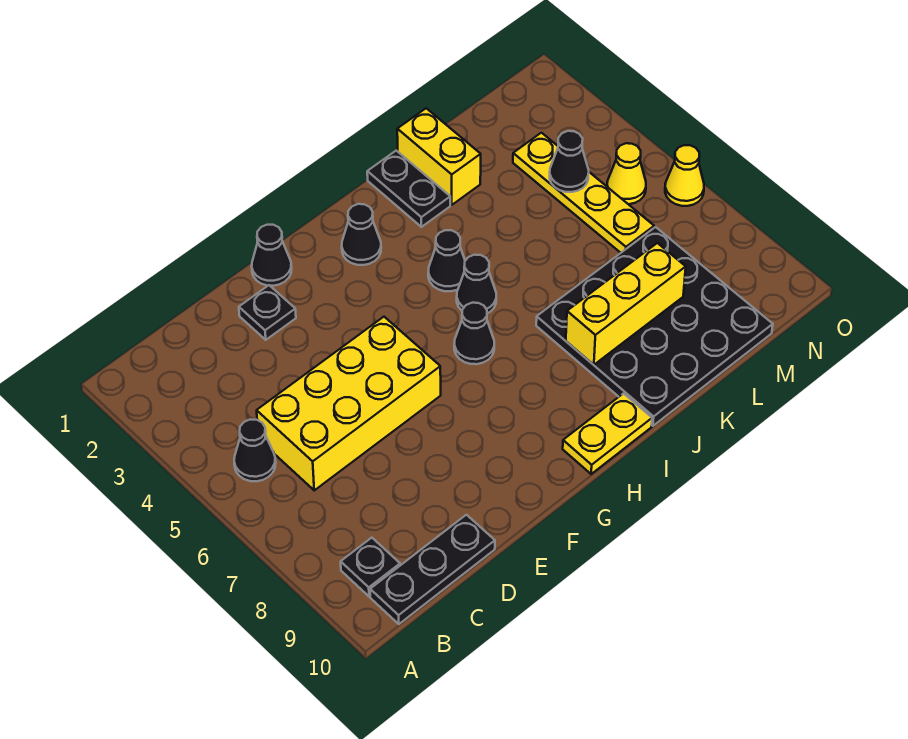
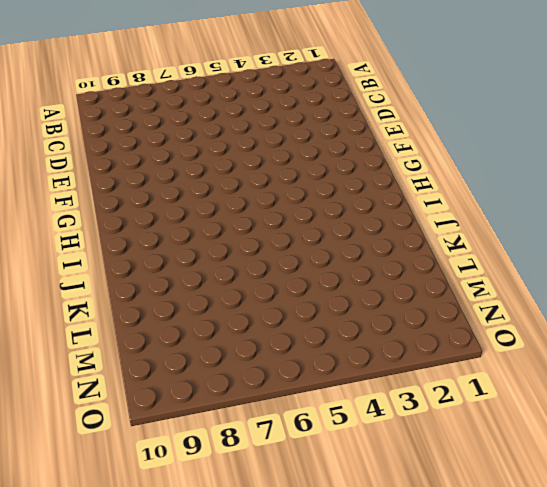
none -> black 1x1 cone [234,420,276,481]
none -> black 1x1 plate [341,538,400,596]
none -> black 1x3 plate [370,515,495,624]

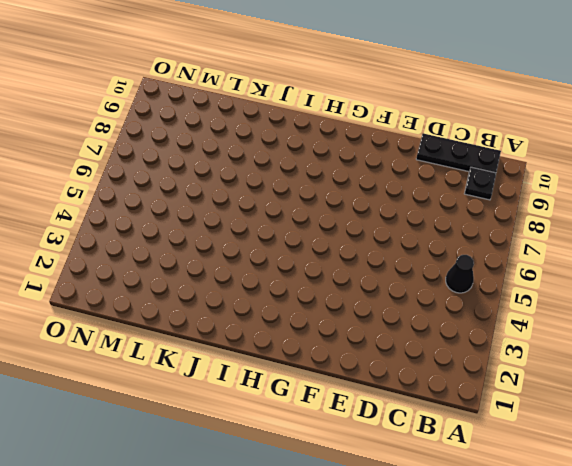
none -> yellow 2x4 brick [257,317,441,490]
none -> black 1x1 plate [239,285,296,340]
none -> black 1x1 cone [252,225,292,286]

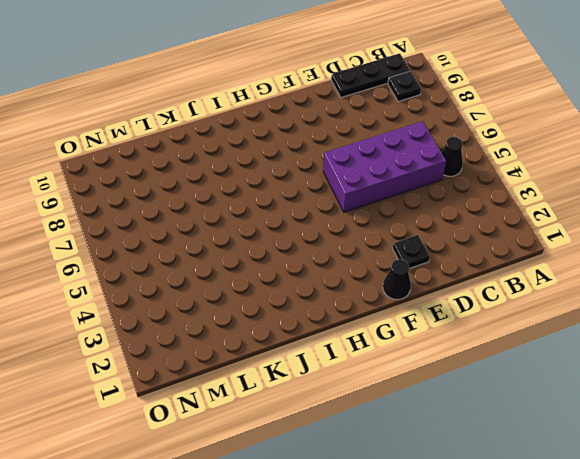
purple 2x4 brick [323,121,446,212] -> yellow 2x4 brick [257,317,441,490]
none -> black 1x1 cone [342,204,381,265]
none -> black 1x1 cone [454,303,494,364]
none -> yellow 1x2 plate [563,393,652,474]

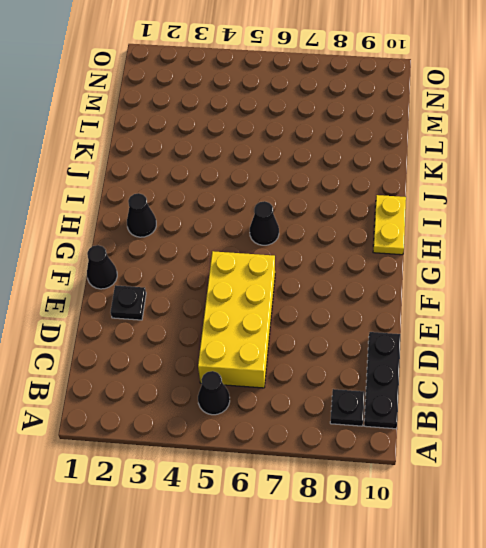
none -> black 1x1 cone [428,230,465,291]
none -> black 1x1 cone [457,255,496,313]
none -> black 1x2 plate [367,151,450,227]

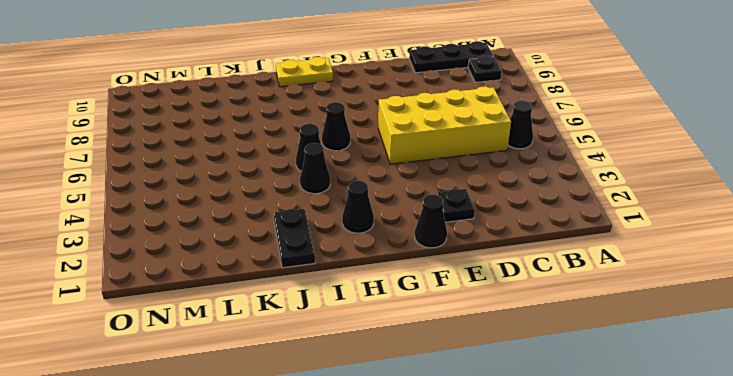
none -> black 4x4 plate [536,227,773,426]
none -> yellow 1x2 brick [397,108,481,205]
none -> yellow 1x4 plate [513,133,654,253]

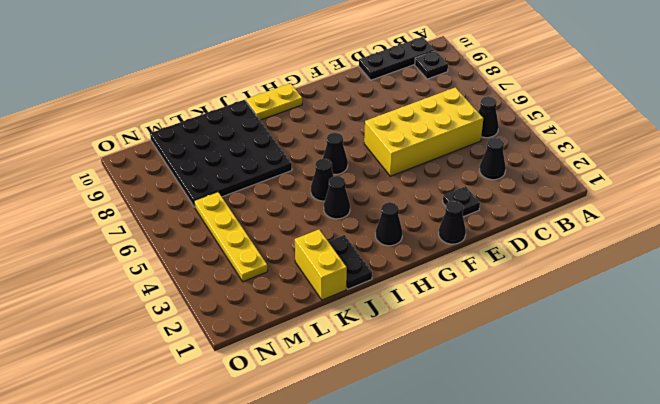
black 1x1 cone [479,138,506,180] -> black 1x1 cone moved to [550,131,589,192]
none -> yellow 1x1 cone [607,143,646,204]
none -> yellow 1x1 cone [665,145,704,206]
none -> yellow 1x3 brick [566,243,686,365]

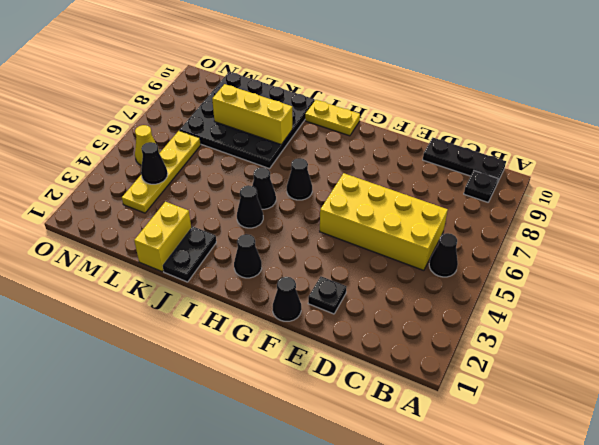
none -> yellow 1x1 cone [665,145,704,206]

